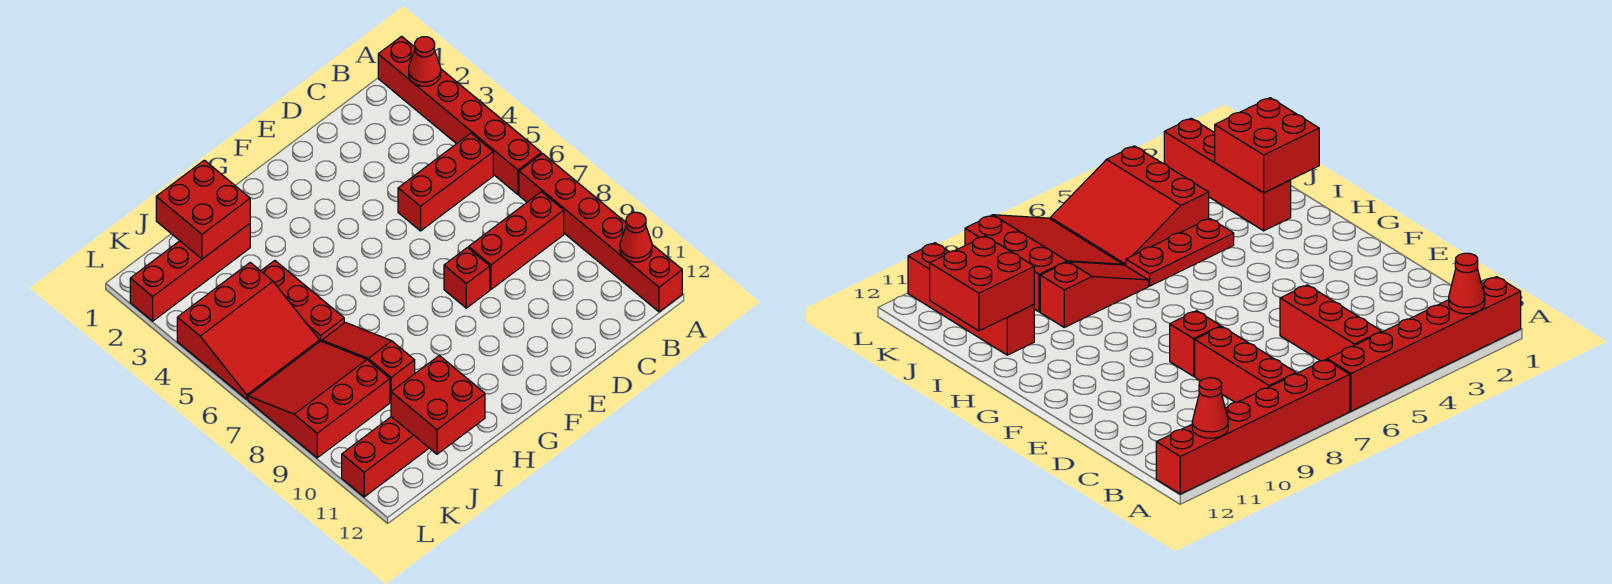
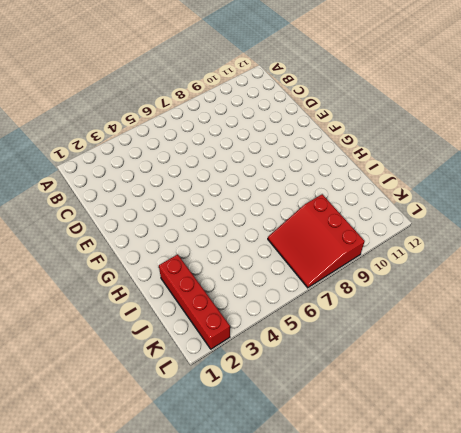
none -> red 1x6 brick [378,36,541,195]
none -> red 1x6 brick [519,154,682,312]
none -> red 1x3 brick [398,133,493,231]

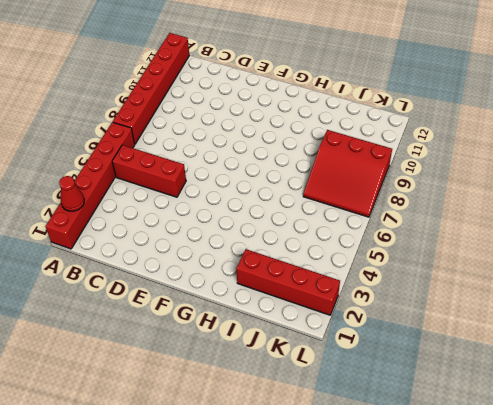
none -> red 1x3 brick [469,192,564,289]
none -> red 1x1 brick [444,248,490,308]
none -> red 1x3 plate [261,261,344,341]

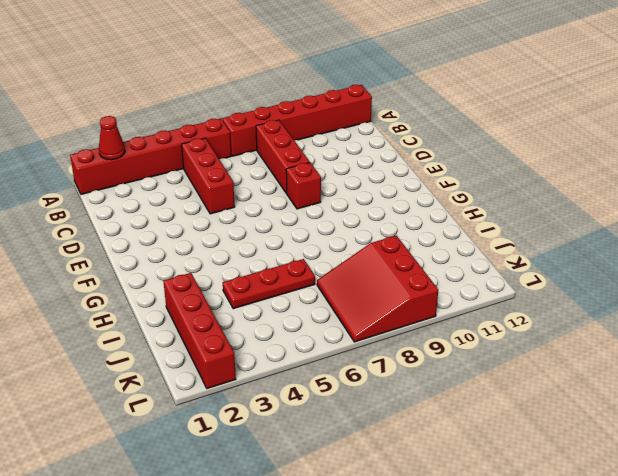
none -> red 1x3 slope [322,322,415,402]
none -> red 1x4 brick [342,417,429,497]
none -> red 3x3 slope [177,263,320,399]

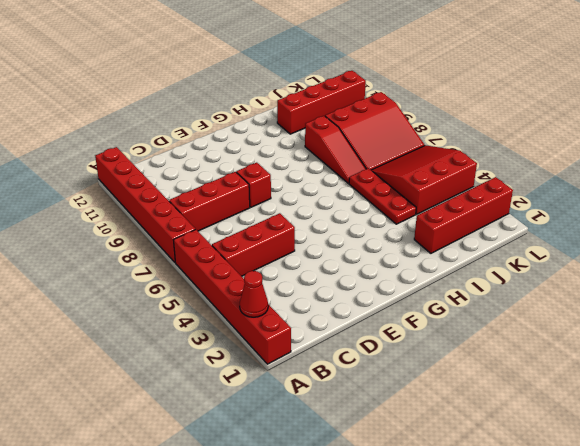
none -> red 1x1 cone [620,212,652,262]
none -> red 2x2 brick [156,160,250,259]
none -> red 2x2 brick [391,356,485,454]

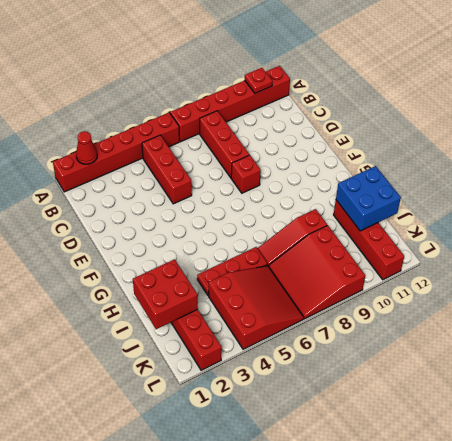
red 1x1 plate [245,68,272,93] -> red 1x1 cone [620,212,652,262]
blue 2x2 brick [336,166,401,231] -> red 2x2 brick [391,356,485,454]

